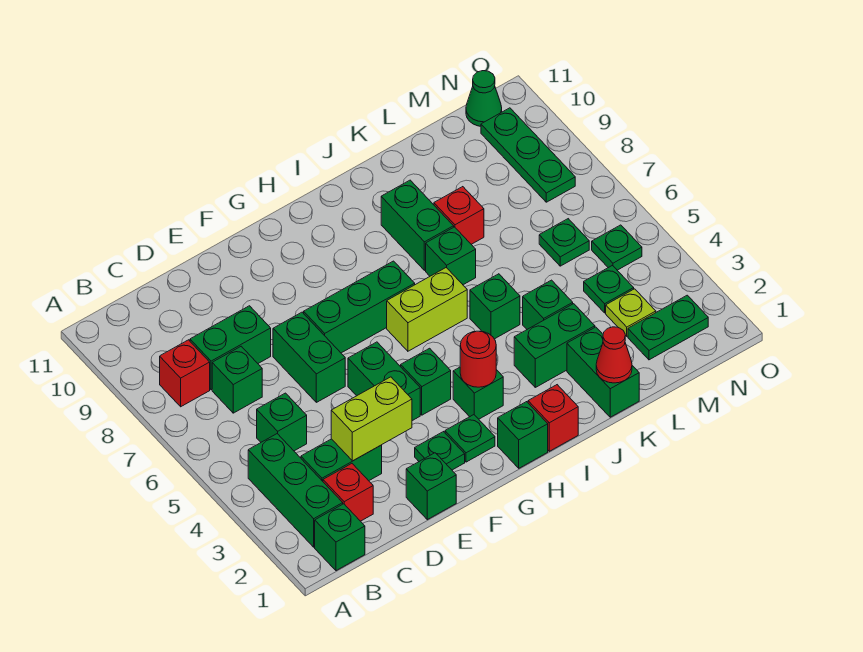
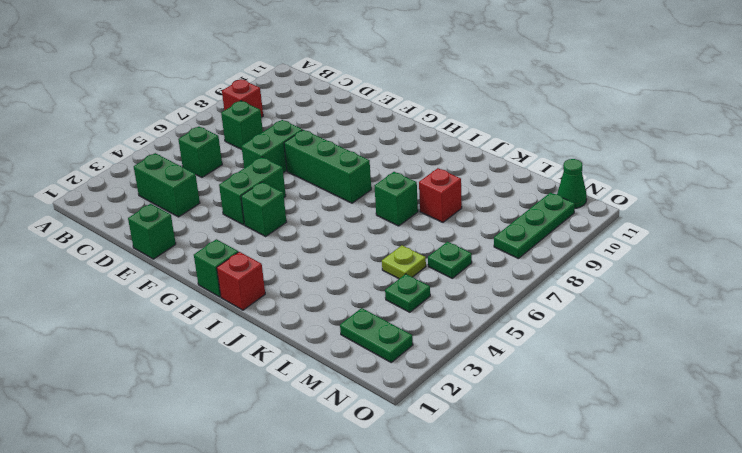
lime 1x1 plate [382,245,426,279] -> lime 1x1 plate moved to [606,289,656,336]
none -> green 1x1 brick [315,504,365,571]
none -> green 1x3 brick [248,434,343,547]
none -> red 1x1 brick [323,464,373,521]
none -> green 1x2 brick [190,306,271,390]

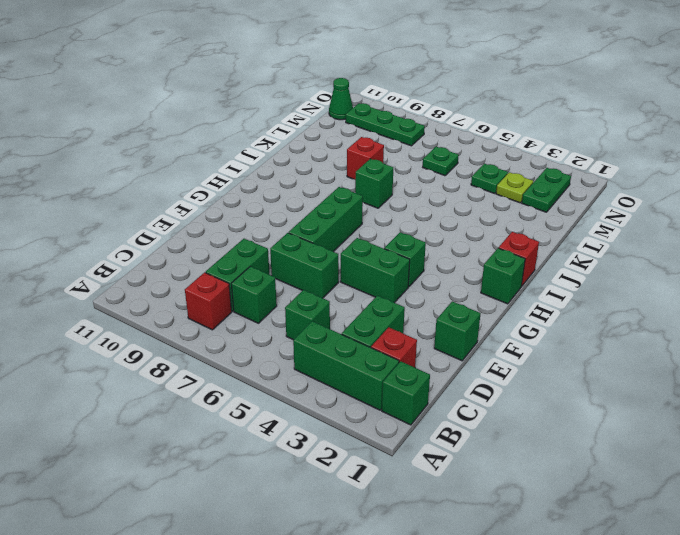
none -> green 1x1 plate [415,432,465,470]
none -> green 1x1 plate [445,415,495,462]
none -> green 1x1 brick [453,367,503,419]
none -> lime 1x2 brick [387,268,467,351]

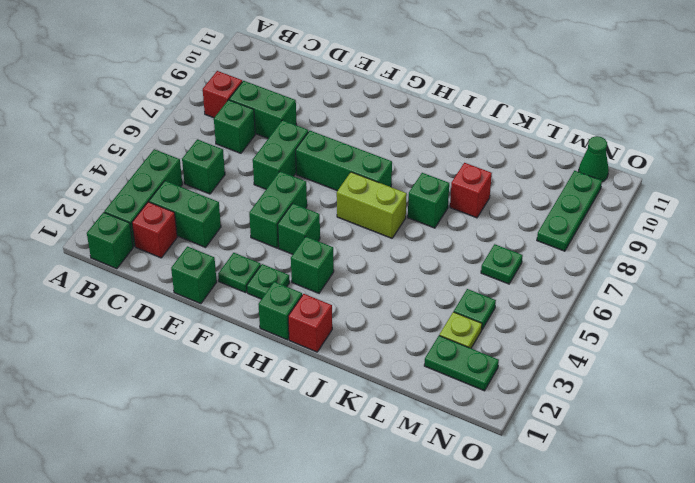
none -> green 1x2 brick [514,304,595,387]
none -> green 1x1 brick [470,274,520,339]
none -> green 1x2 brick [381,180,454,270]
none -> green 1x2 brick [567,327,639,417]

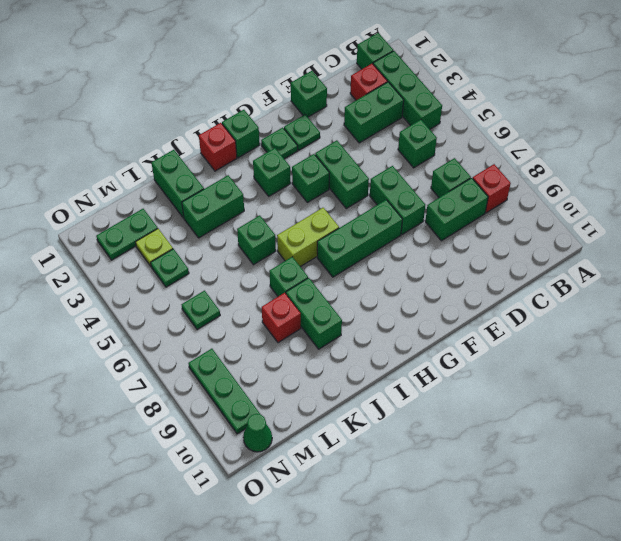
none -> green 1x1 brick [523,280,573,329]
none -> green 1x1 plate [592,225,642,270]
none -> lime 1x2 brick [331,377,412,461]
none -> red 1x1 round brick [460,331,496,387]

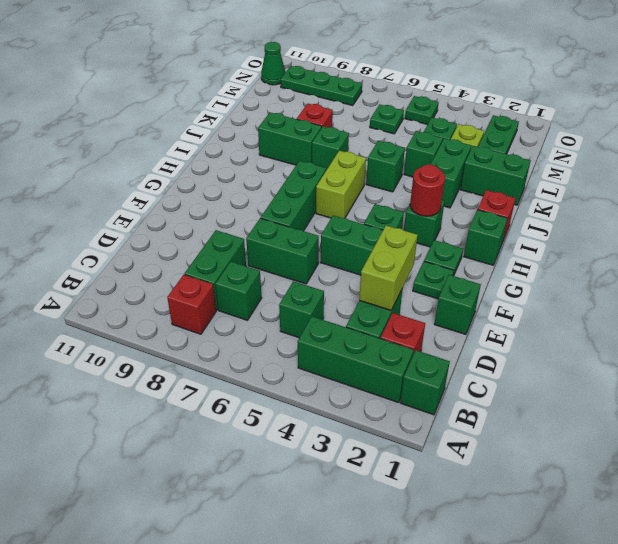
none -> red 1x1 cone [596,327,632,383]

